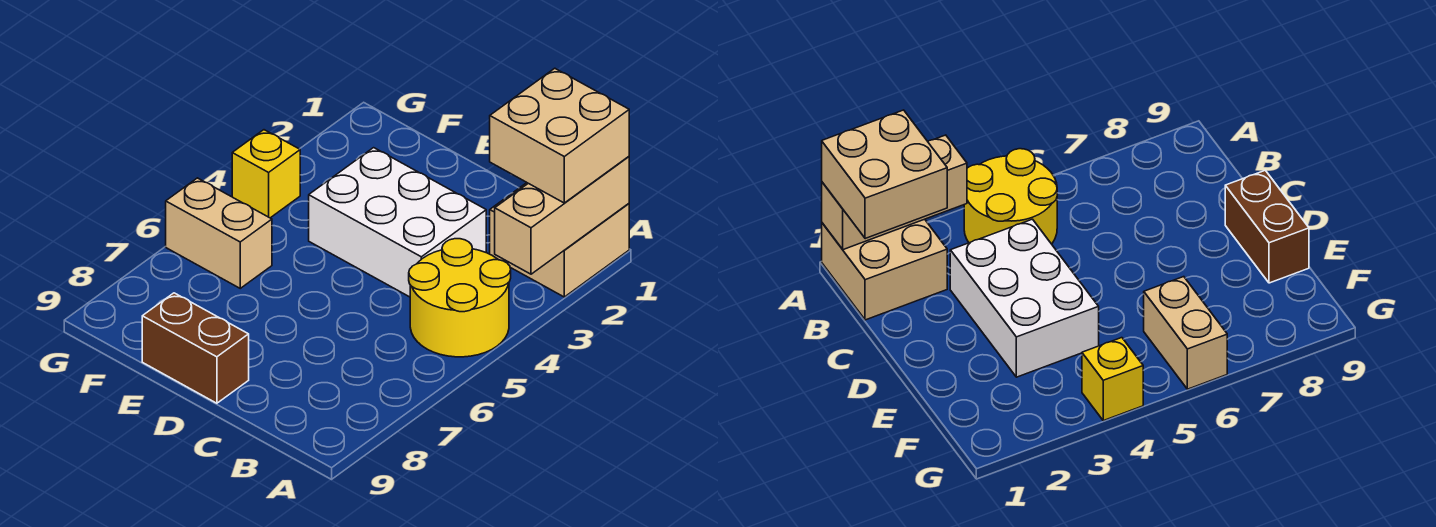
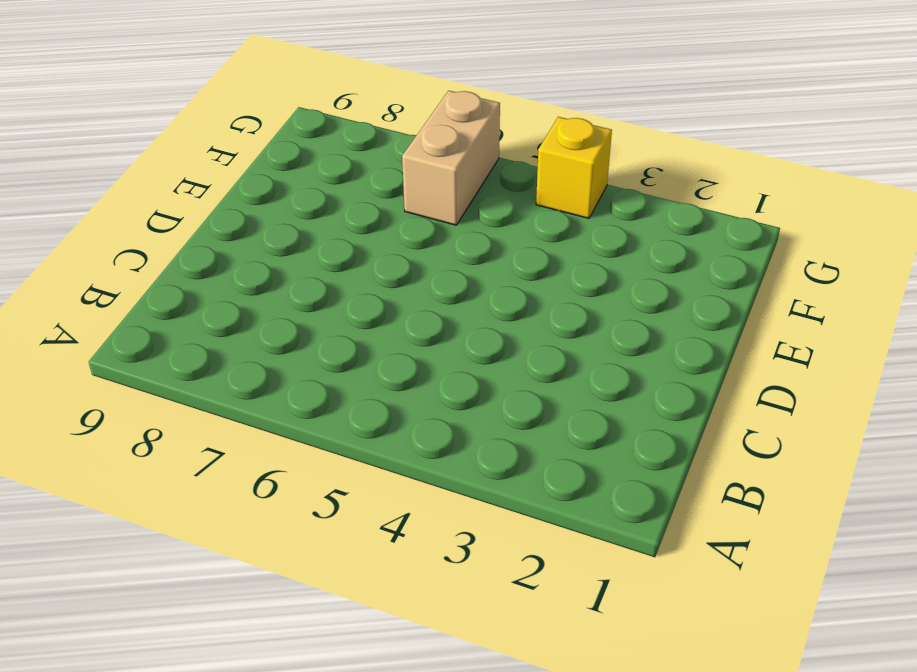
none -> tan 2x2 brick [490,183,629,297]
none -> yellow 2x2 round brick [409,239,511,357]

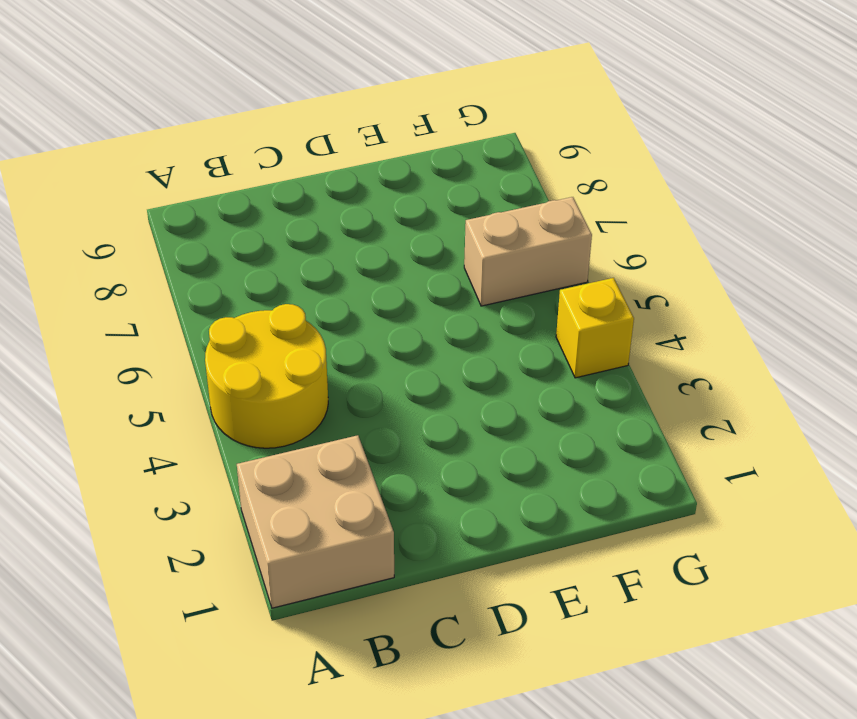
none -> white 2x3 brick [309,148,486,297]
none -> brown 1x2 brick [142,293,249,403]

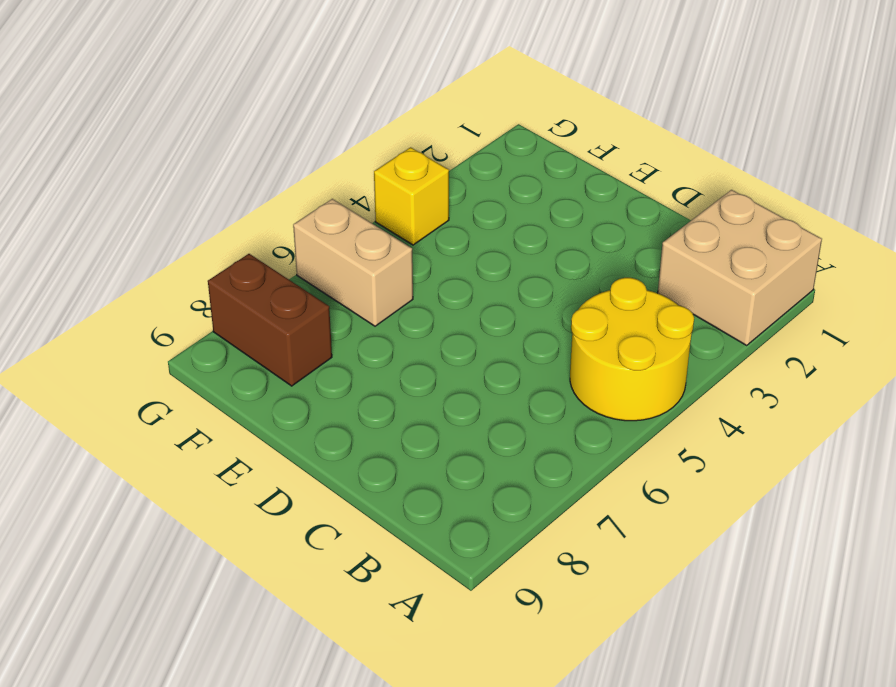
brown 1x2 brick [208,254,332,386] -> brown 1x2 brick moved to [142,293,249,403]
none -> white 2x3 brick [309,148,486,297]
none -> tan 1x3 brick [495,157,629,274]

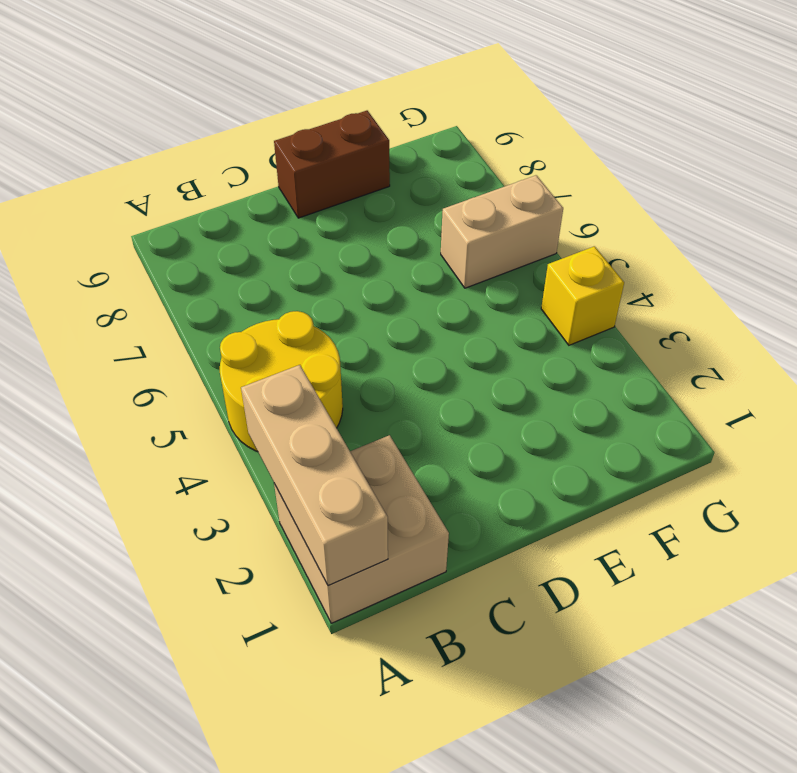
none -> white 2x3 brick [309,148,486,297]
none -> tan 2x2 brick [490,68,629,203]

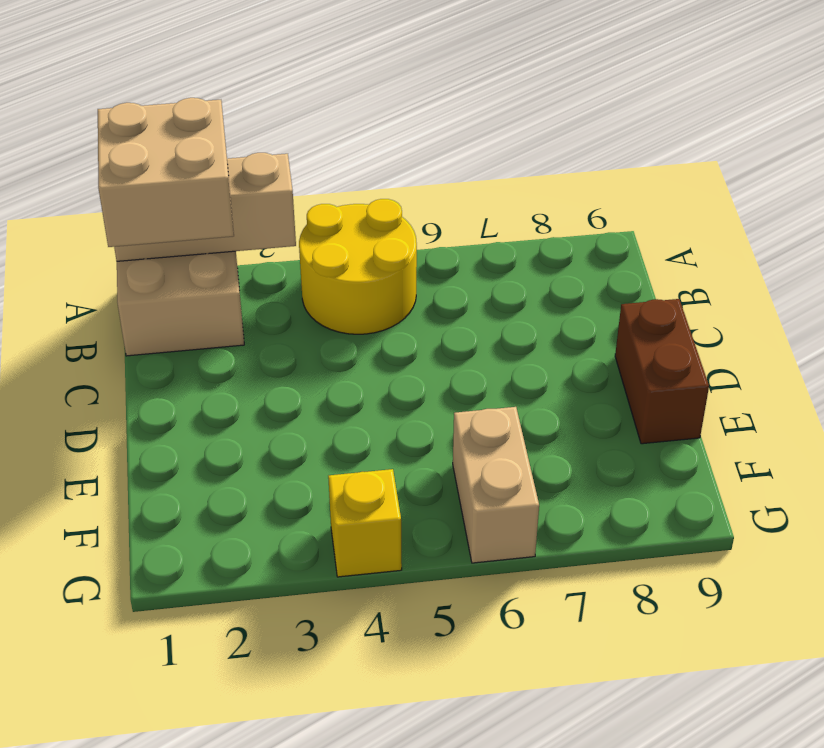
none -> white 2x3 brick [309,148,486,297]

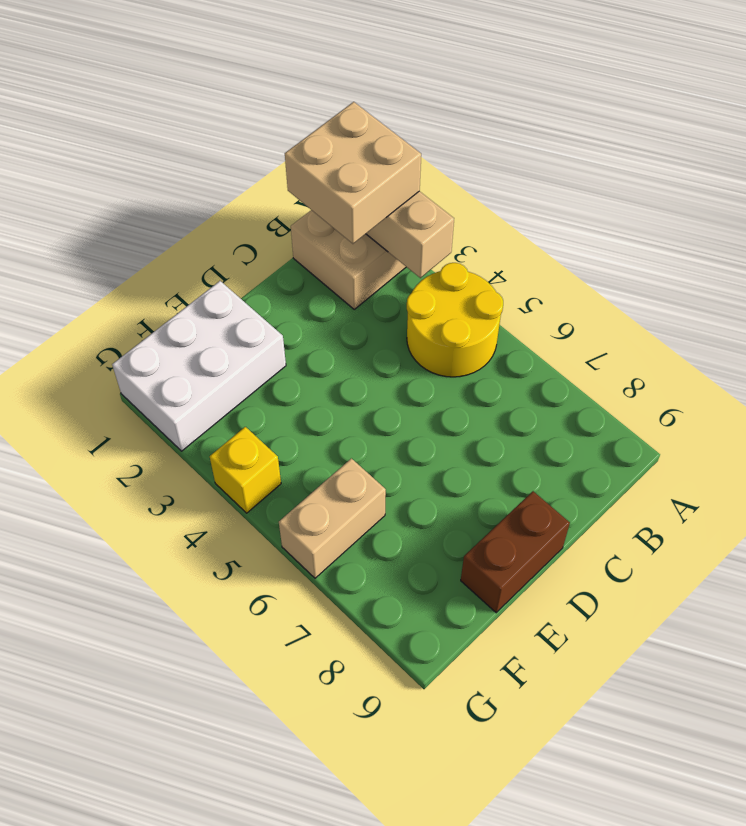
white 2x3 brick [112,281,286,451] -> white 2x3 brick moved to [309,148,486,297]

